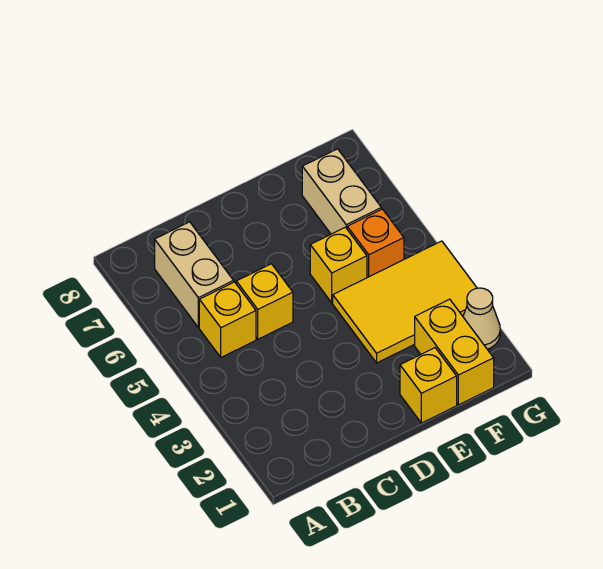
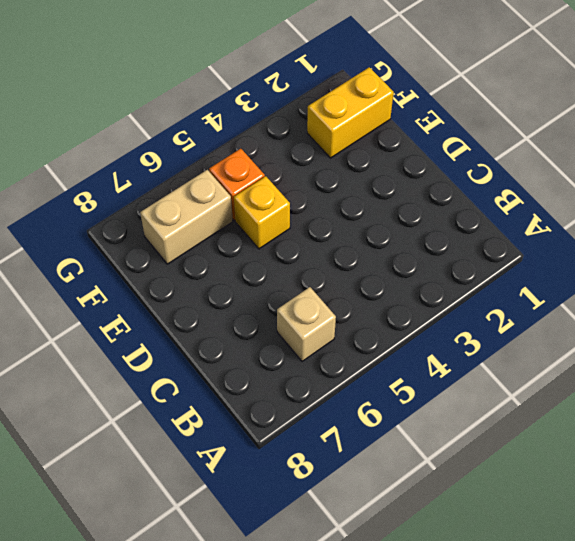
tan 1x1 brick [277,287,336,361] -> tan 1x2 brick [155,222,234,327]
none -> yellow 1x1 brick [199,282,256,357]
none -> yellow 1x1 brick [236,264,293,339]

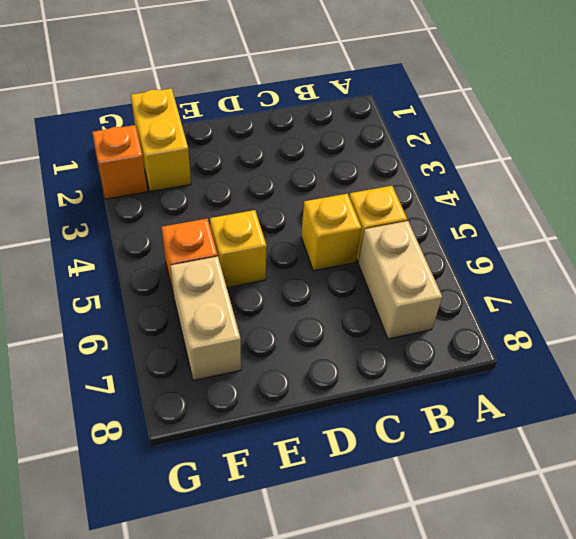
orange 1x1 brick [92,125,147,199] -> tan 1x1 cone [463,288,500,349]
none -> yellow 1x1 brick [400,348,457,423]
none -> yellow 2x3 tile [333,241,477,363]

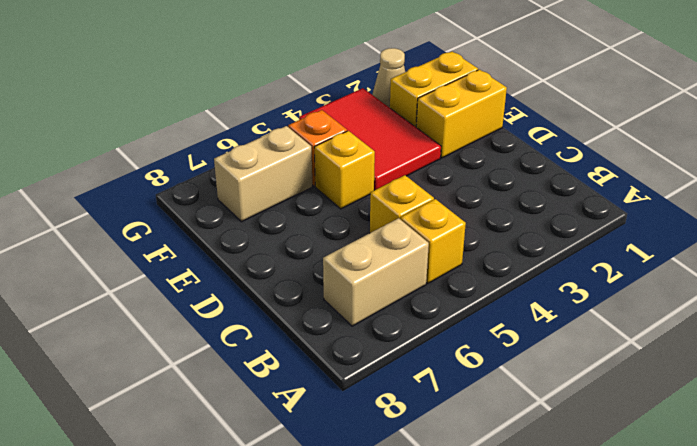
yellow 1x2 brick [416,70,507,158] -> yellow 1x1 brick [400,348,457,423]
red 2x3 tile [299,88,441,190] -> yellow 2x3 tile [333,241,477,363]

